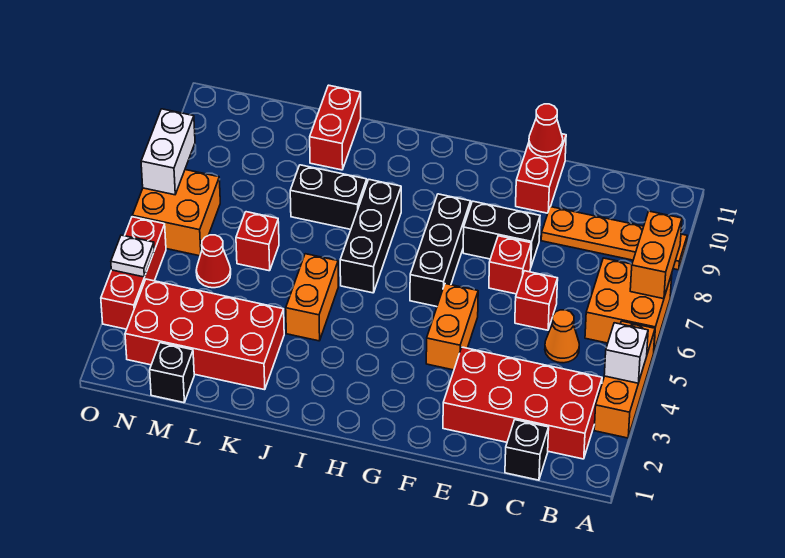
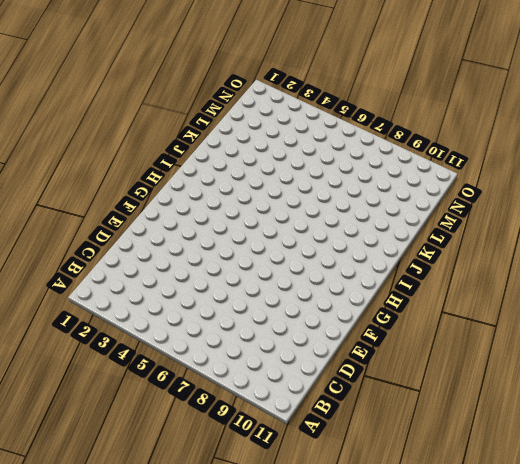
none -> orange 1x3 brick [594,321,655,438]
none -> orange 2x2 brick [585,258,672,351]
none -> orange 1x4 plate [541,207,687,270]

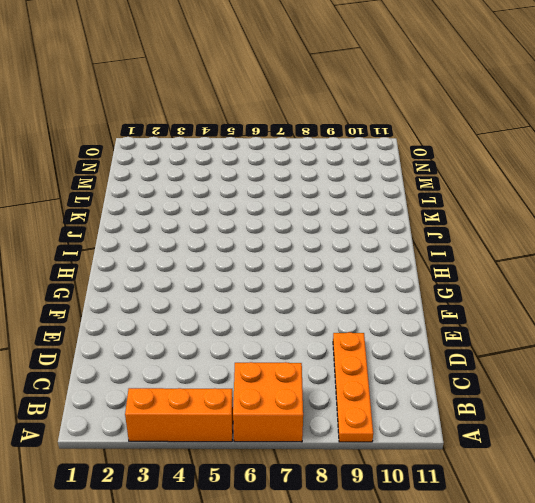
none -> red 2x4 brick [443,347,602,459]
none -> black 1x1 brick [505,420,549,480]
none -> orange 1x1 cone [545,310,579,363]

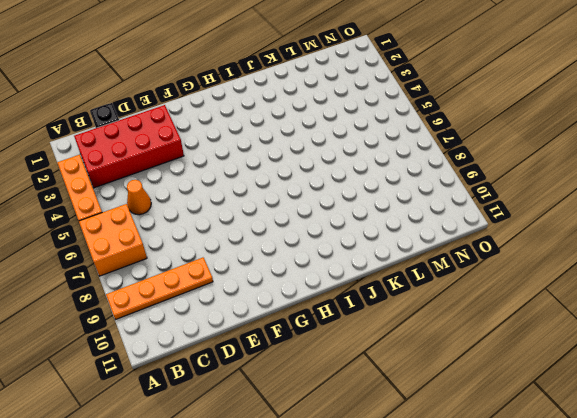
none -> red 1x1 brick [515,271,558,330]
none -> red 1x1 brick [489,236,531,294]
none -> black 1x2 brick [463,201,540,266]

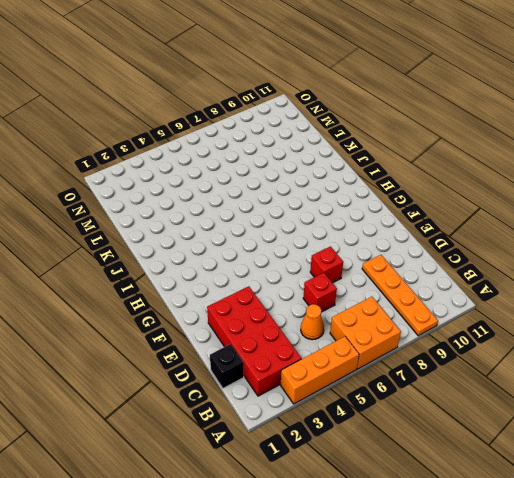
none -> black 1x2 brick [463,201,540,266]
none -> red 1x2 brick [516,134,566,213]
none -> orange 1x2 brick [426,284,478,370]

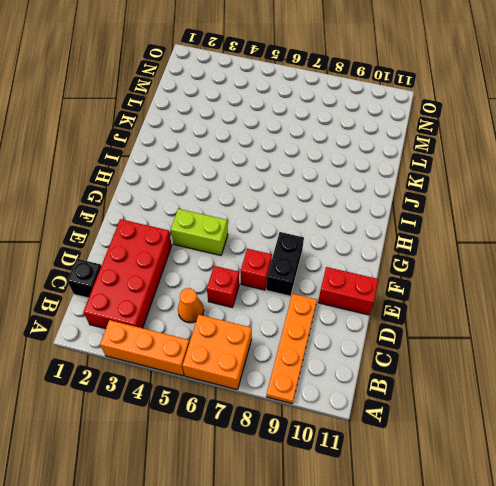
lime 1x2 brick [171,209,228,255] -> orange 1x2 brick [426,284,478,370]
none -> black 1x3 brick [410,194,471,307]
none -> black 1x3 brick [340,180,401,293]
none -> orange 1x2 brick [286,254,338,341]

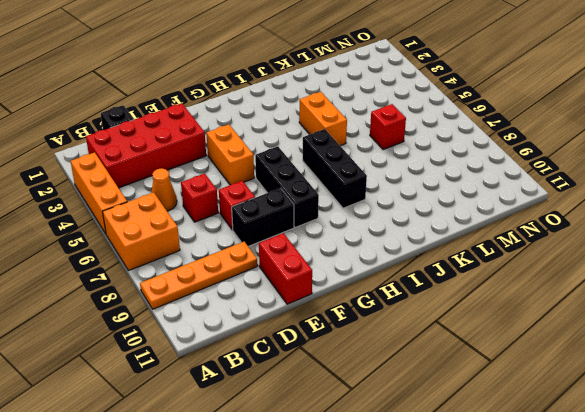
none -> black 1x2 brick [290,165,367,229]
none -> red 2x4 brick [125,279,284,390]
none -> red 1x2 brick [310,85,361,170]

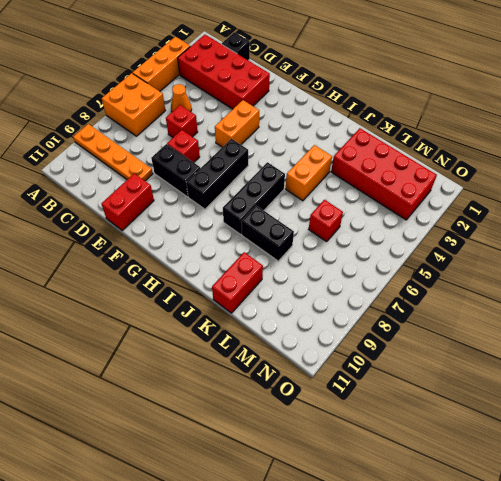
none -> black 1x1 brick [150,343,194,403]
none -> red 1x1 cone [196,235,231,288]
none -> orange 2x2 brick [132,170,220,256]

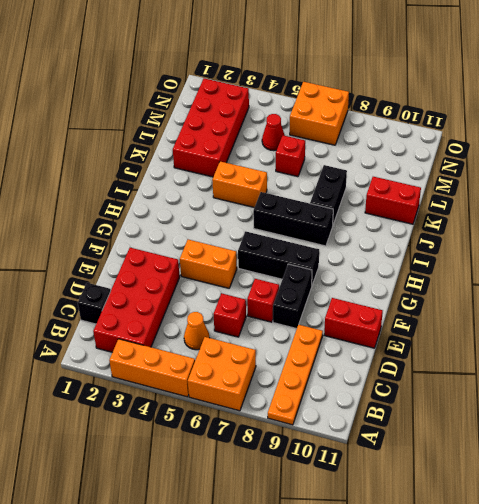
none -> black 1x1 brick [150,343,194,403]
none -> red 1x3 brick [101,217,166,329]
none -> white 1x1 brick [604,323,648,383]

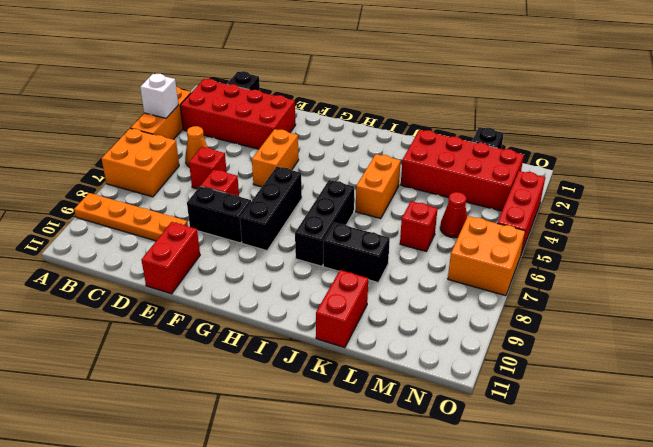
none -> orange 1x2 brick [630,211,682,299]
none -> red 1x1 cone [529,104,563,157]
none -> white 1x1 plate [111,235,154,277]

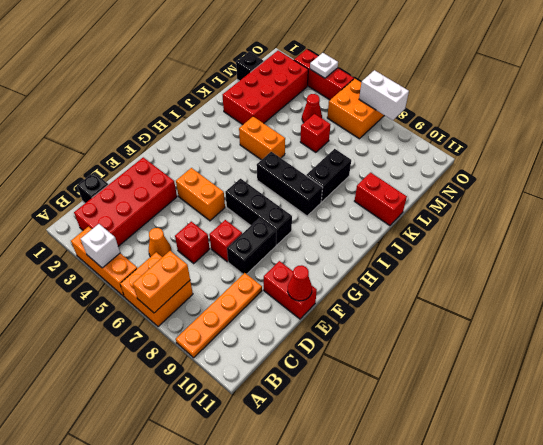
orange 1x2 brick [133,251,190,313] -> orange 1x2 brick turned to [630,211,682,299]

